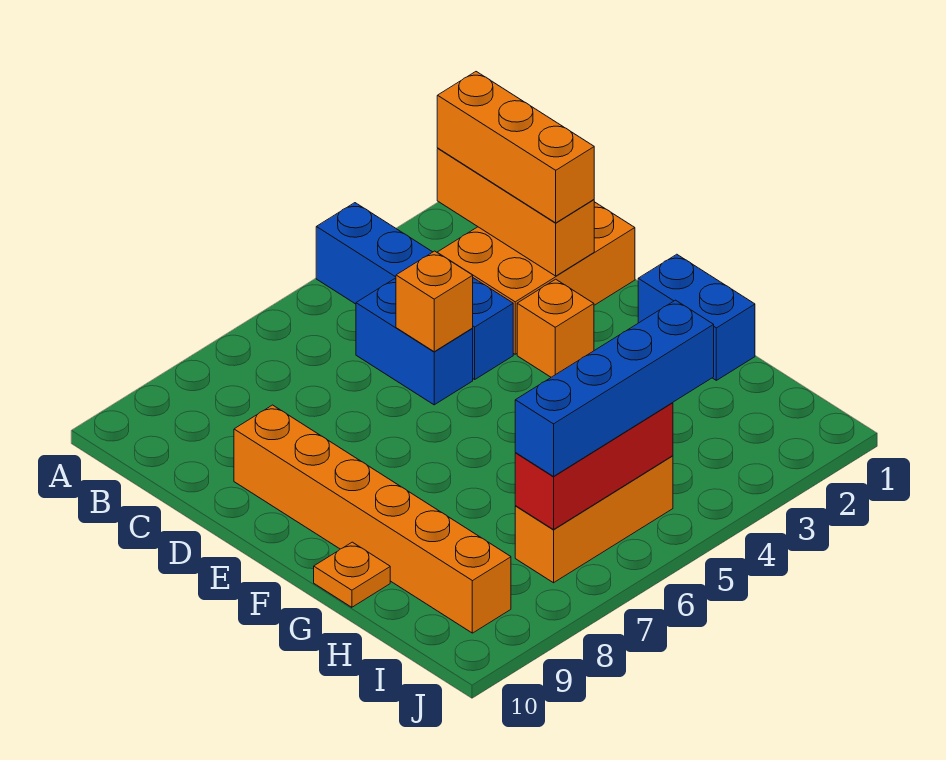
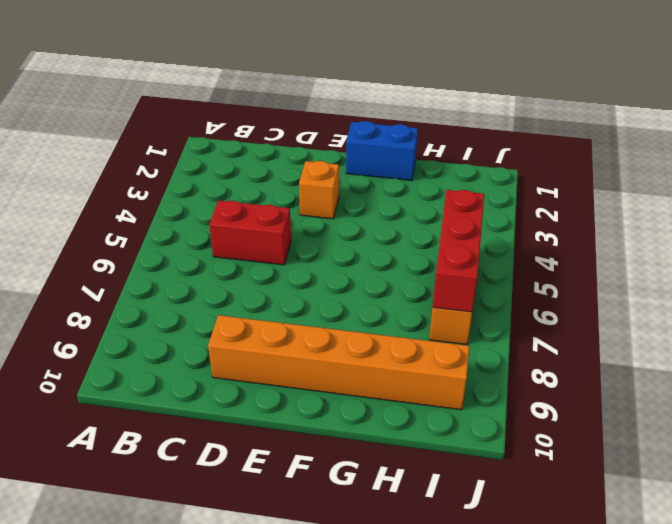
red 1x2 brick [209,200,291,265] -> blue 1x2 brick [356,279,473,405]
none -> blue 1x4 brick [316,203,513,379]
none -> orange 2x3 brick [437,202,635,354]
none -> orange 1x1 plate [314,542,390,607]

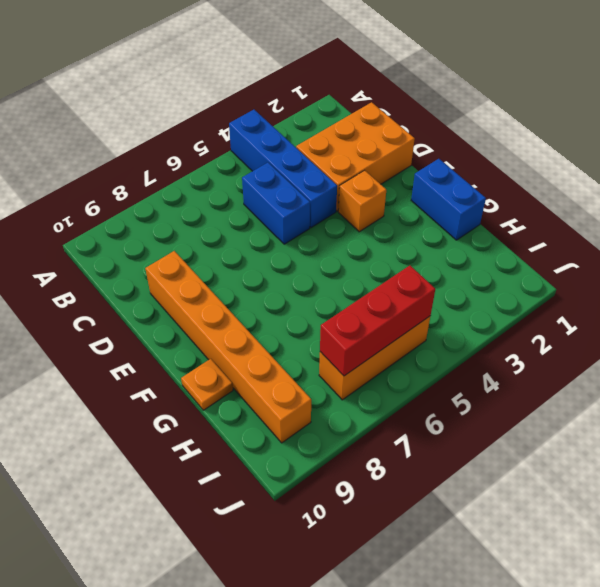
none -> orange 1x3 brick [437,148,594,276]
none -> orange 1x1 brick [396,251,473,352]
none -> orange 1x3 brick [437,72,594,223]

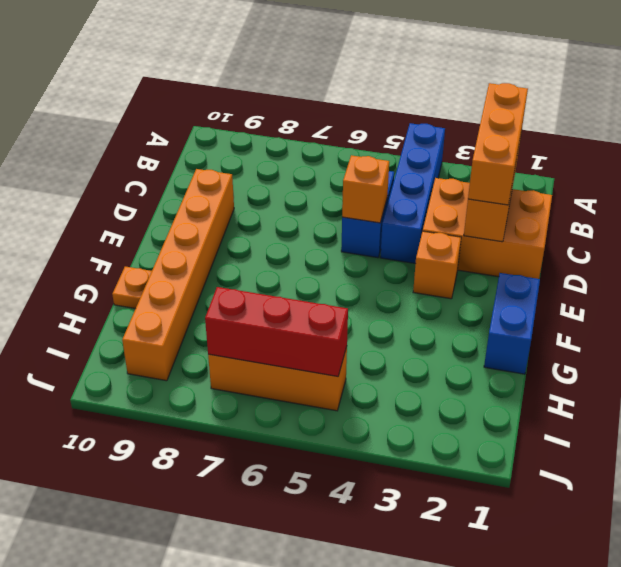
none -> blue 1x4 brick [515,300,714,476]

